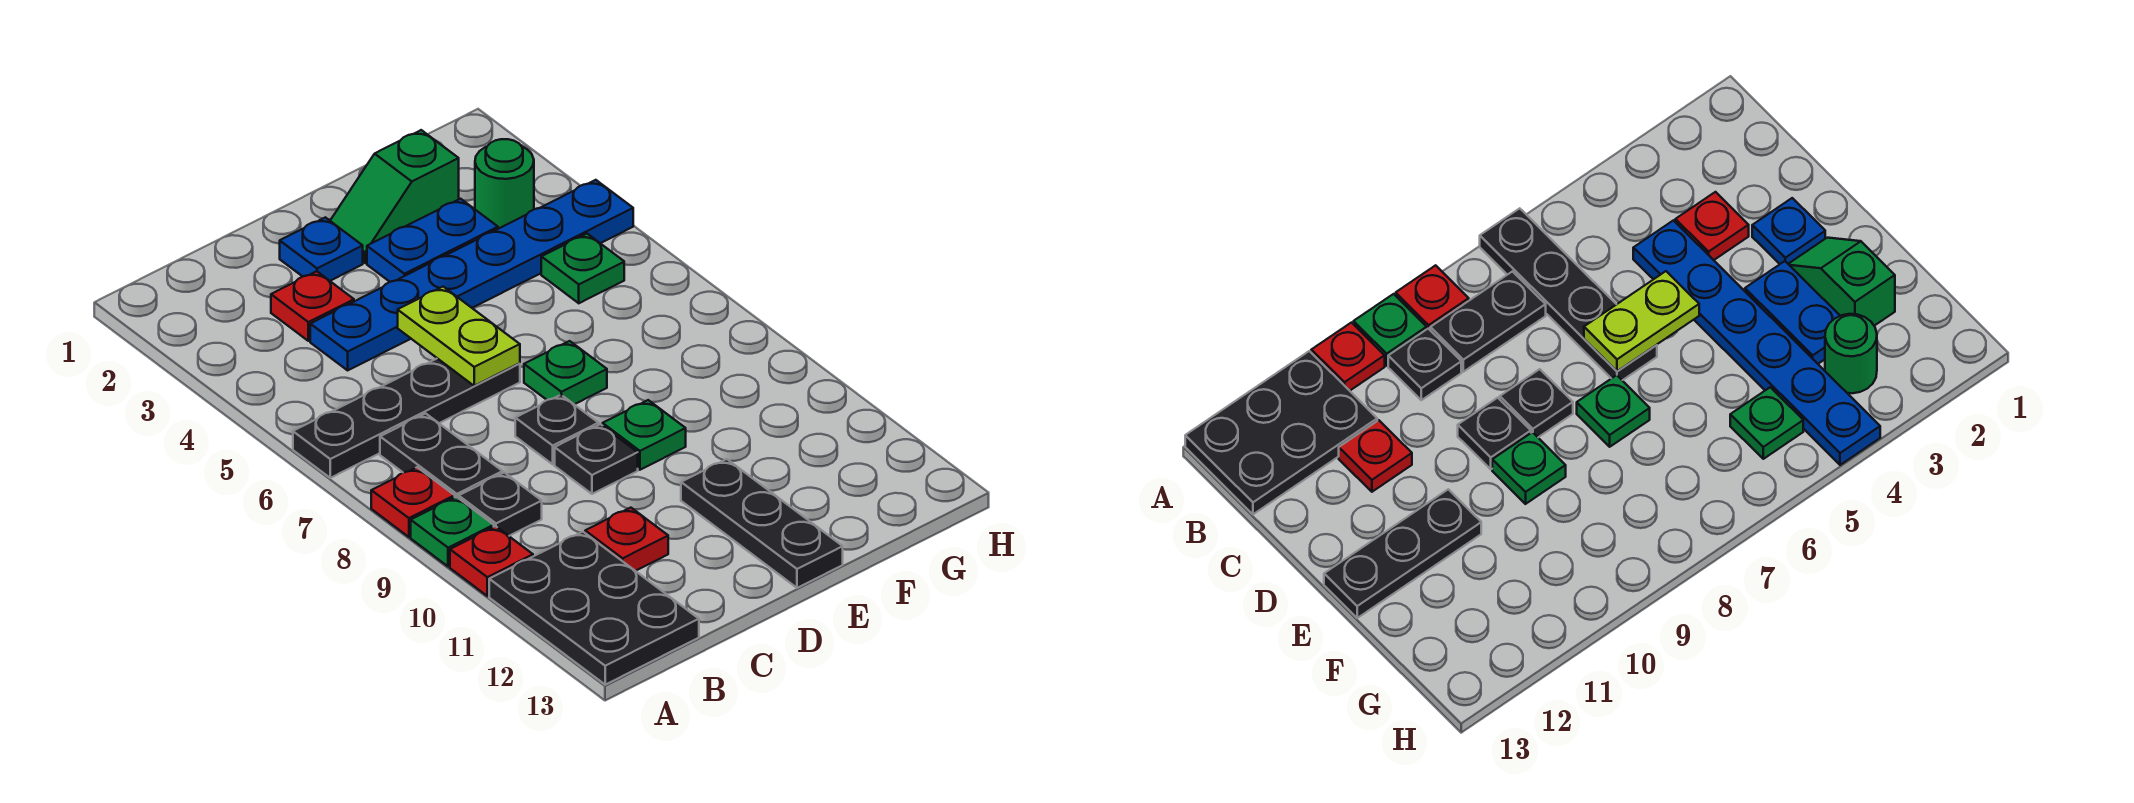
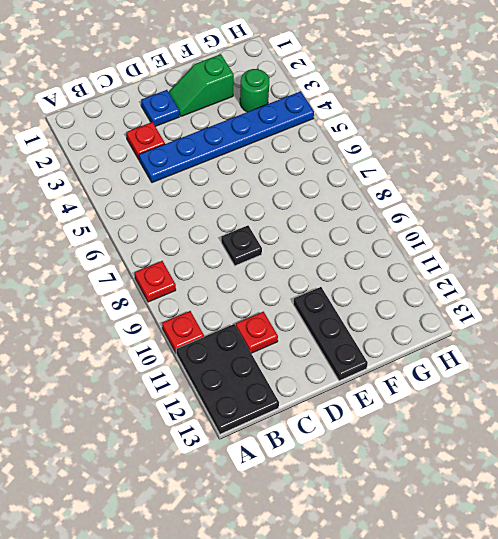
none -> black 1x4 plate [293,358,520,478]
none -> green 1x1 plate [411,497,494,567]
none -> black 1x2 plate [380,414,502,498]

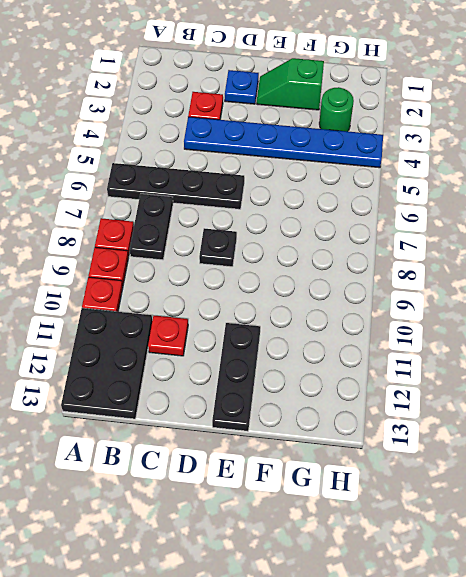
red 1x1 plate [89,247,129,285] -> green 1x1 plate [411,497,494,567]
none -> black 1x1 plate [459,473,542,536]
none -> black 1x1 plate [555,424,638,494]
none -> blue 1x2 plate [367,199,498,282]

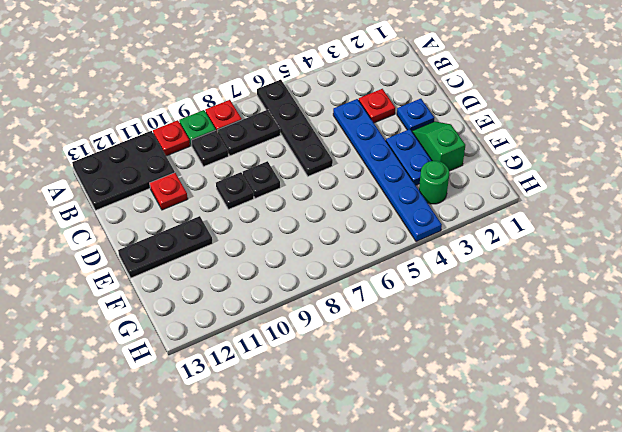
none -> green 1x1 plate [524,341,607,404]
none -> green 1x1 plate [603,400,686,470]
none -> green 1x1 plate [541,234,624,303]

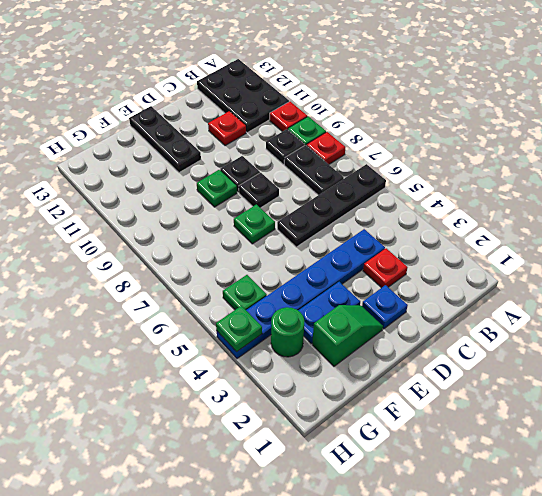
green 1x1 plate [216,306,262,352] -> none
none -> lime 1x2 plate [398,287,520,386]

